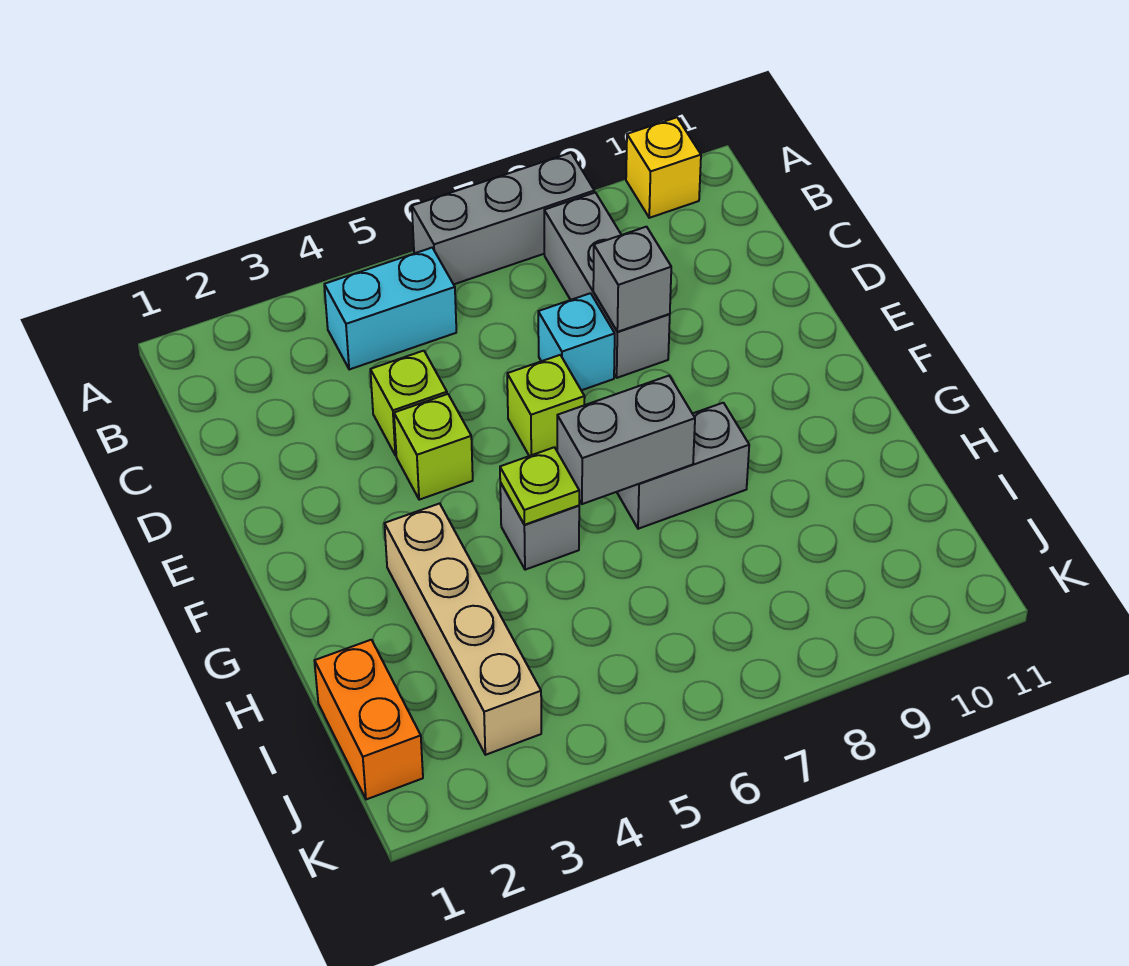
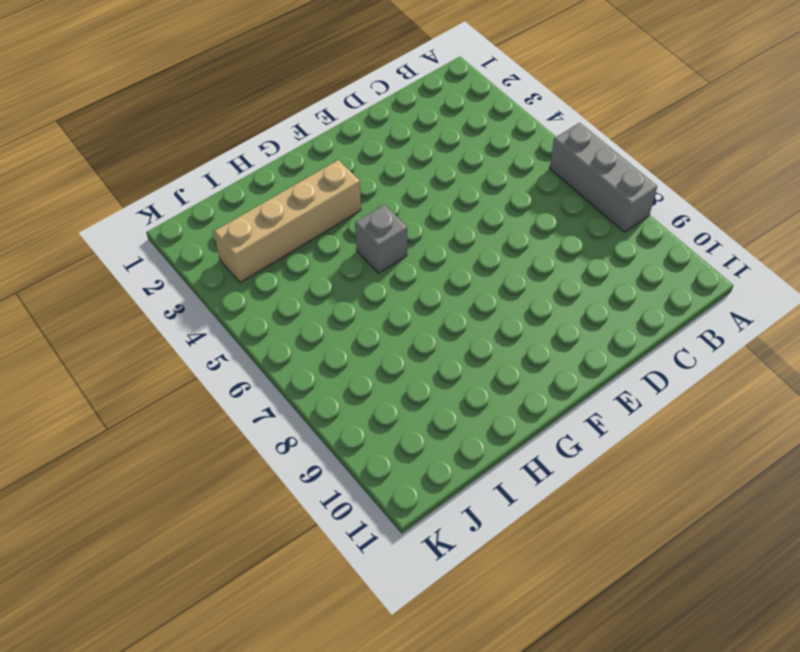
none -> yellow 1x1 brick [626,117,701,218]
none -> cyan 1x2 brick [324,248,456,370]
none -> grey 1x3 brick [544,193,670,378]

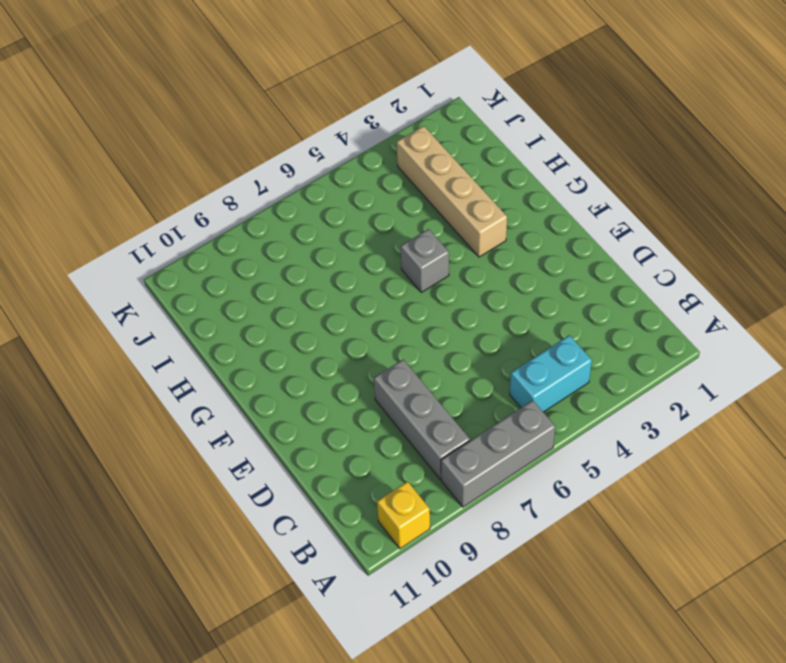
none -> lime 1x1 brick [370,351,447,456]
none -> cyan 1x1 brick [538,293,615,390]
none -> lime 1x1 brick [394,394,473,500]

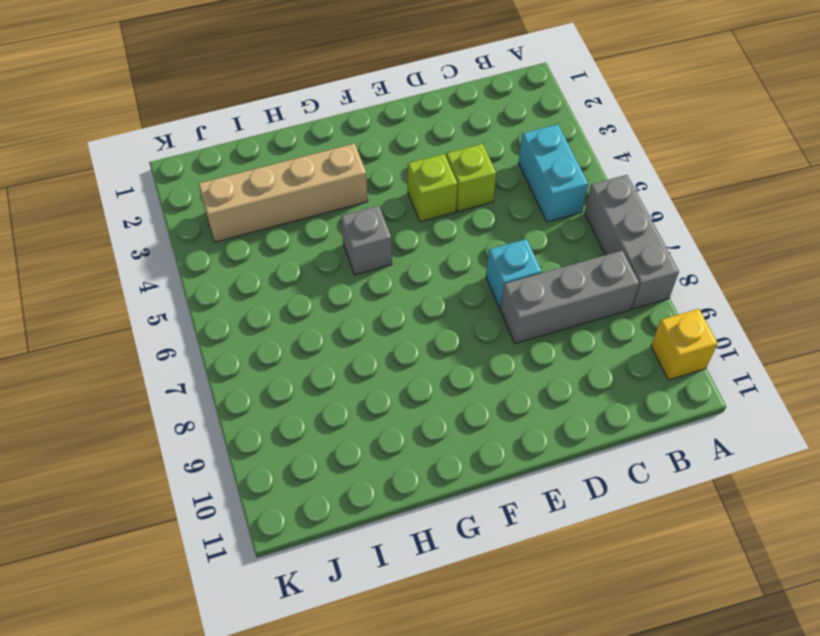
none -> lime 1x1 brick [507,355,585,456]
none -> grey 1x2 brick [617,403,749,529]
none -> orange 1x2 brick [314,640,423,799]

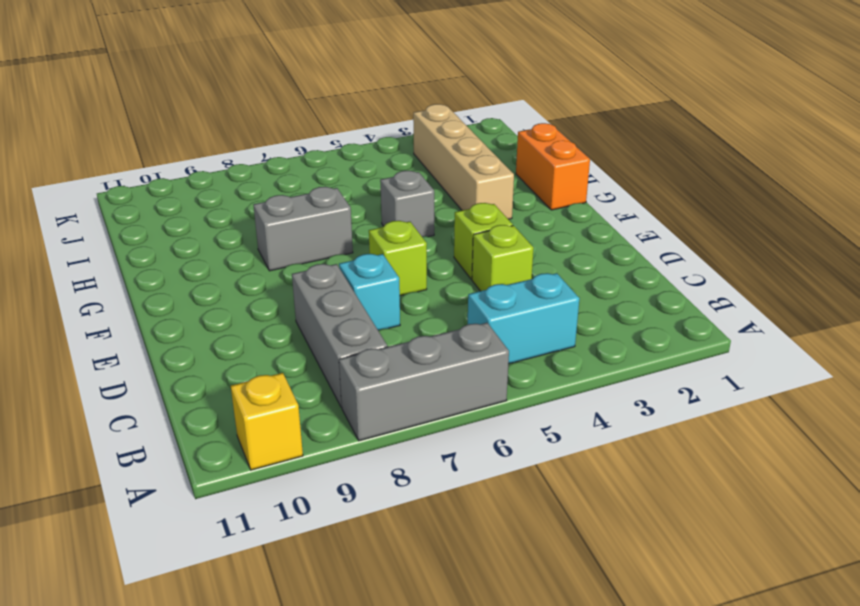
orange 1x2 brick [516,123,590,210] -> orange 1x2 brick moved to [314,640,423,799]
none -> grey 1x1 brick [593,227,671,332]
none -> lime 1x1 plate [500,447,579,525]
none -> grey 1x2 brick [557,376,695,504]

